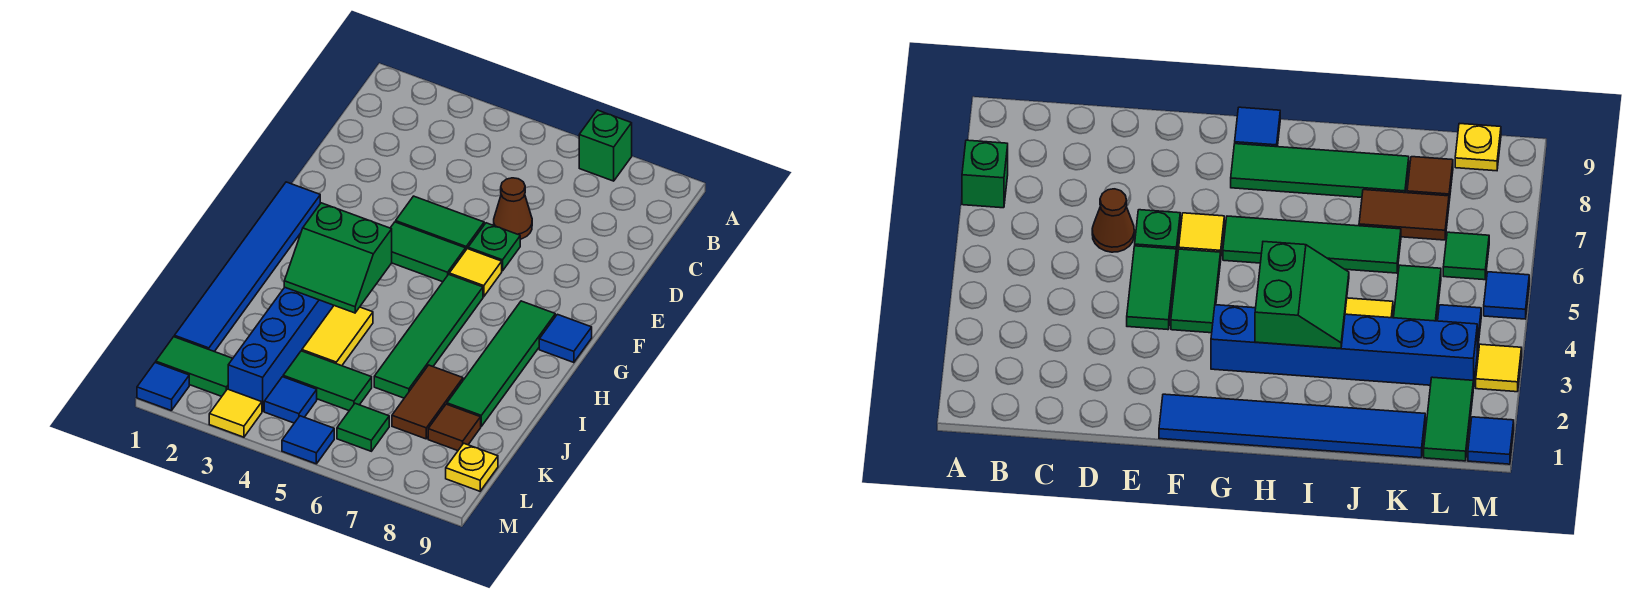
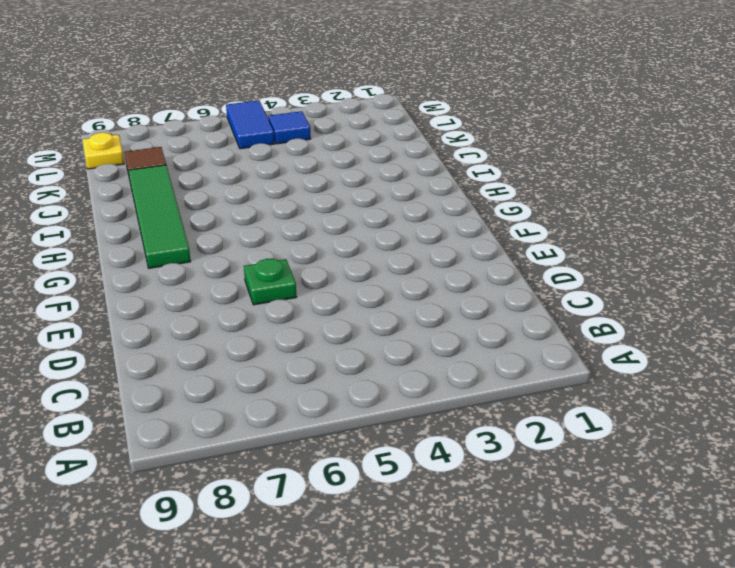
blue 1x2 tile [226,100,275,149] -> blue 1x1 tile [282,416,334,464]
none -> green 1x1 brick [579,110,632,181]
none -> brown 1x1 cone [494,178,532,239]
none -> green 1x2 tile [396,196,484,251]

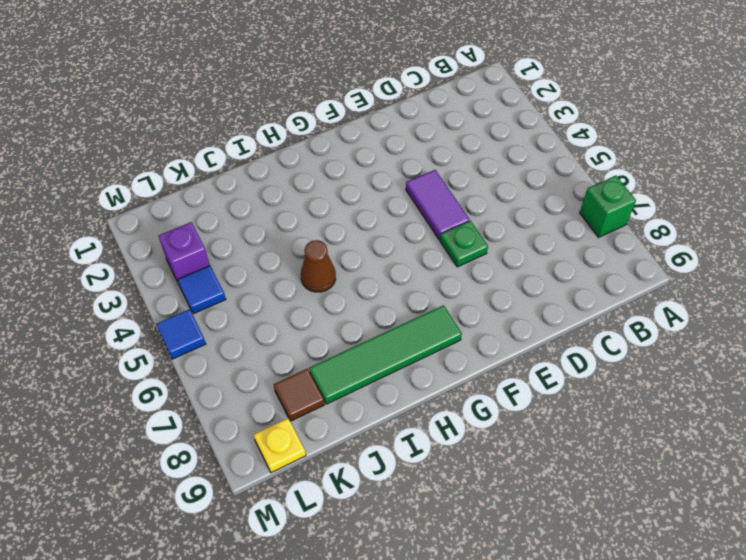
purple 1x2 tile [406,170,470,240] -> green 1x2 tile [396,196,484,251]
brown 1x1 cone [301,240,336,292] -> brown 1x1 cone moved to [494,178,532,239]
purple 1x1 brick [159,222,210,284] -> blue 1x6 brick [228,287,334,411]
none -> blue 1x6 tile [174,182,320,352]
none -> green 1x2 tile [391,222,465,282]
none -> yellow 1x1 tile [449,249,502,297]

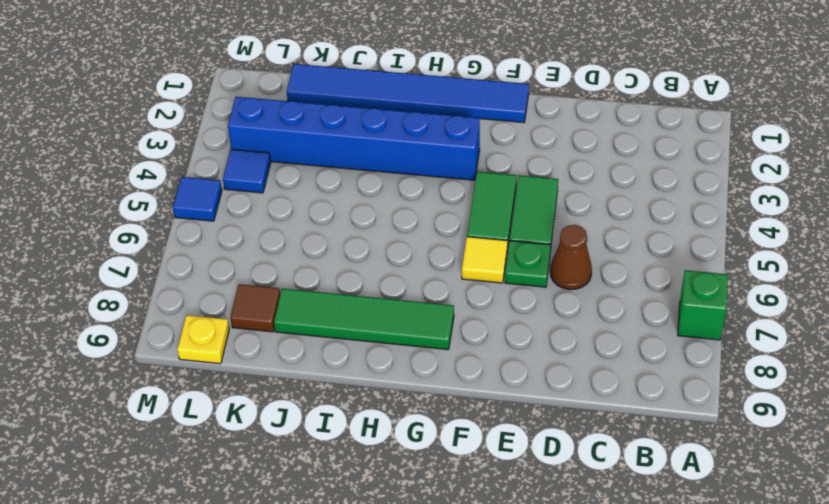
none -> green 1x4 tile [374,274,483,398]
none -> blue 1x1 tile [539,314,592,363]
none -> yellow 1x2 tile [302,306,373,366]

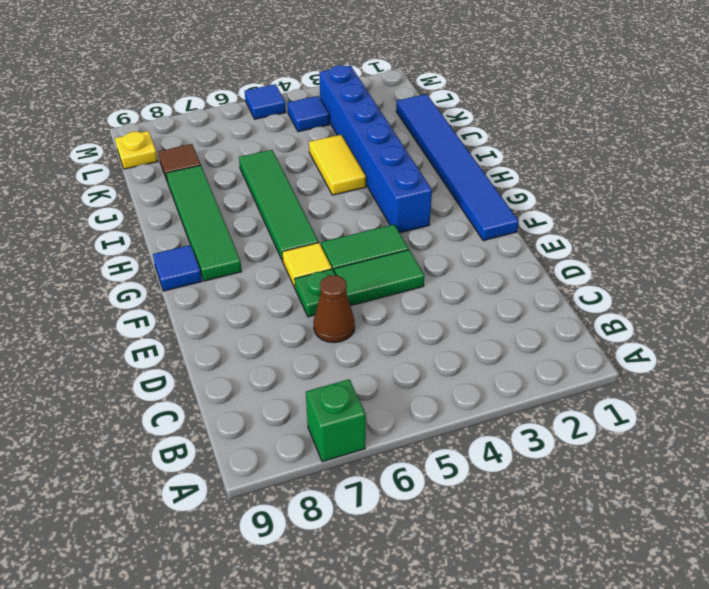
none -> brown 1x2 tile [392,365,463,439]
none -> green 1x2 tile [283,351,372,411]
none -> green 1x2 tile [156,337,233,396]

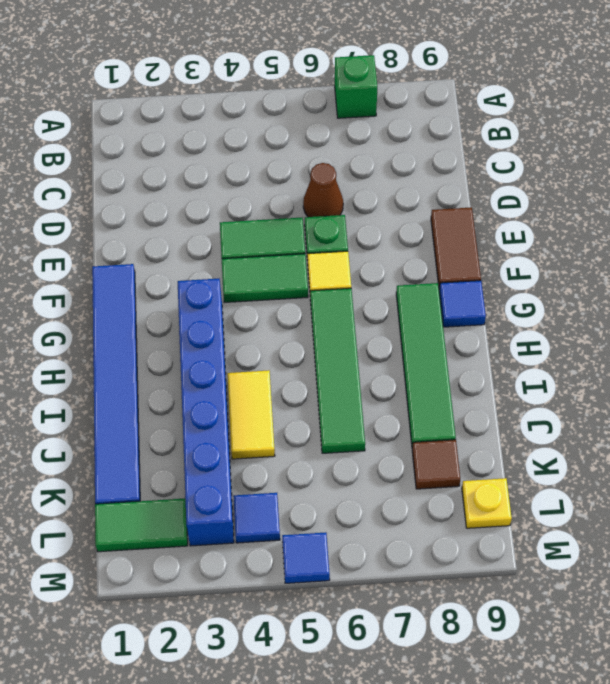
brown 1x2 tile [431,207,481,289] -> brown 1x2 tile moved to [392,365,463,439]
none -> green 1x2 tile [283,351,372,411]
none -> green 1x1 tile [337,403,389,451]
none -> blue 1x1 tile [137,363,189,411]

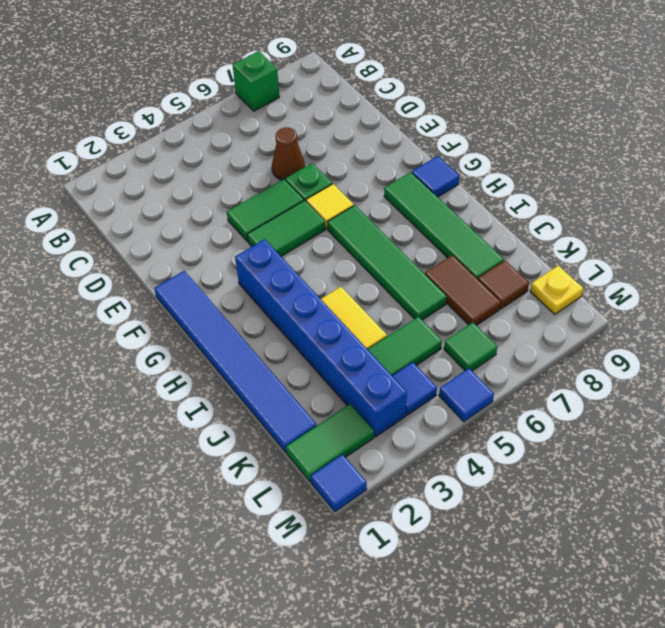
none -> yellow 1x1 tile [209,389,262,437]
none -> green 2x2 slope [284,203,392,313]

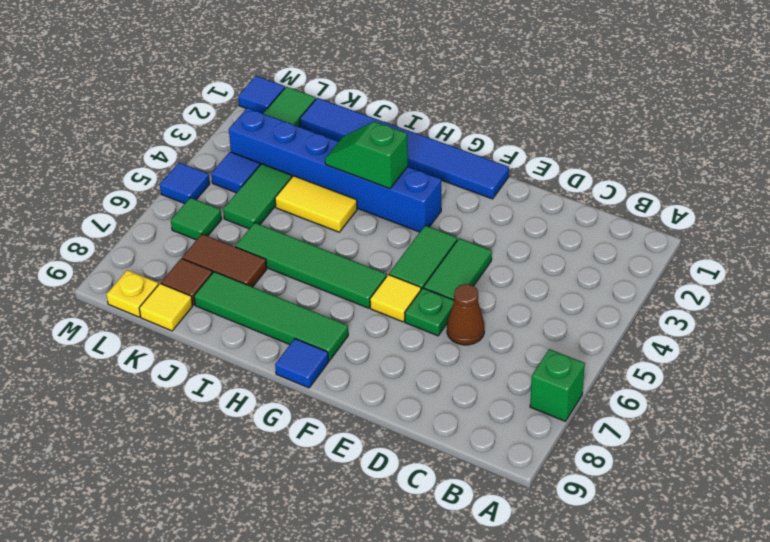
green 1x2 slope [325,121,408,189] -> green 2x2 slope [284,203,392,313]
yellow 1x1 tile [139,284,193,331] -> yellow 1x1 tile moved to [209,389,262,437]

